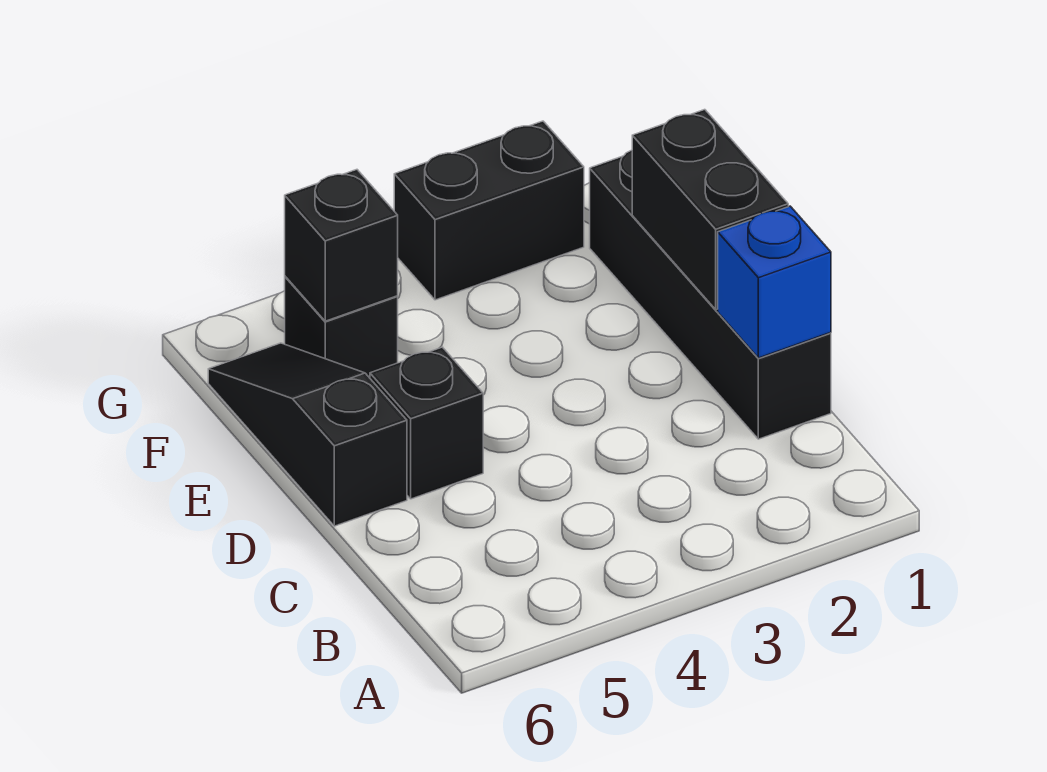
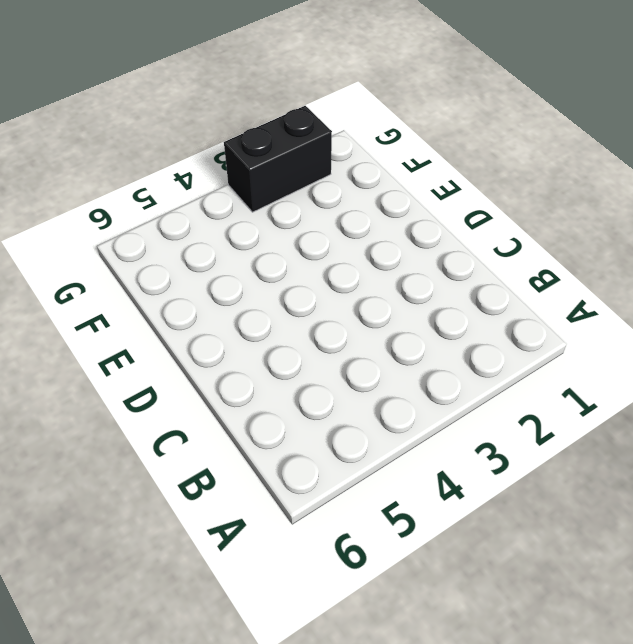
none -> black 1x4 brick [590,150,831,439]
none -> black 1x1 brick [370,347,483,499]

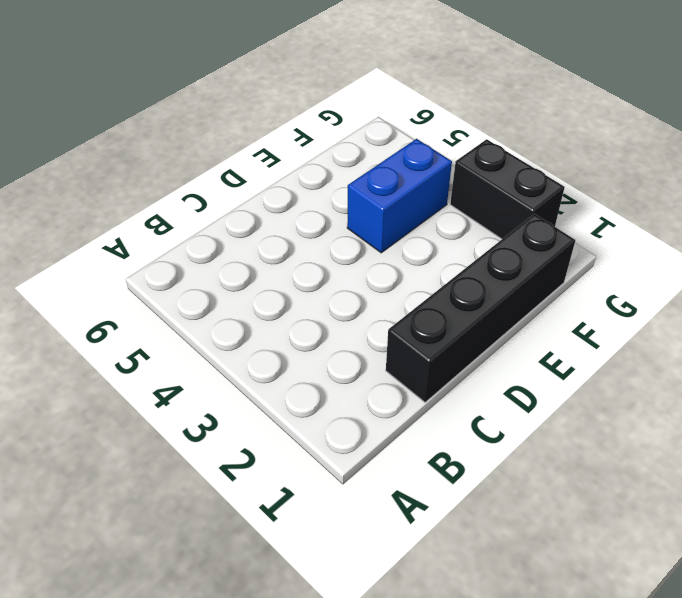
blue 1x2 brick [347,139,452,253] -> none
none -> black 1x1 brick [370,347,483,499]
none -> black 1x3 slope [208,343,407,526]

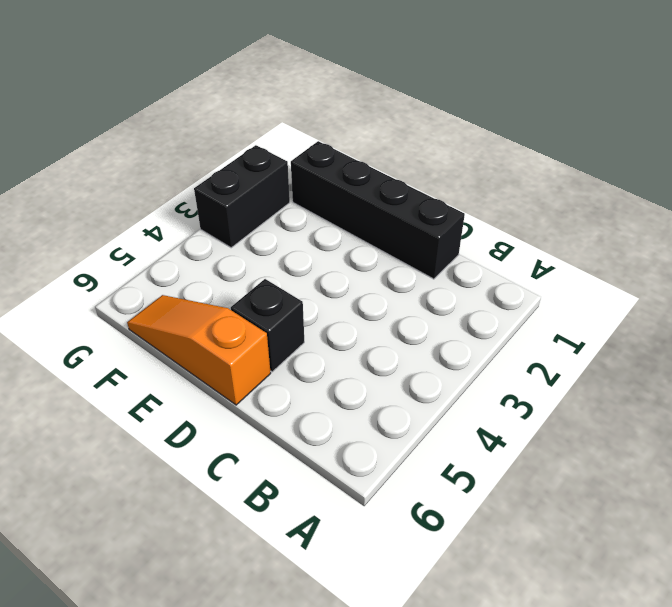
orange 1x3 slope [127,295,271,405] -> black 1x3 slope [208,343,407,526]
none -> black 1x1 brick [285,277,398,378]
none -> blue 1x1 brick [718,206,831,358]

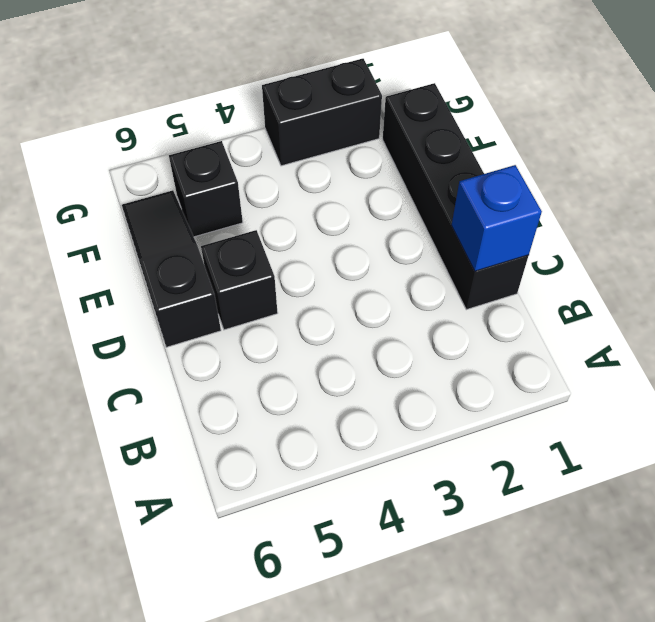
none -> black 1x2 brick [632,110,788,310]
none -> black 1x1 brick [285,170,398,321]

